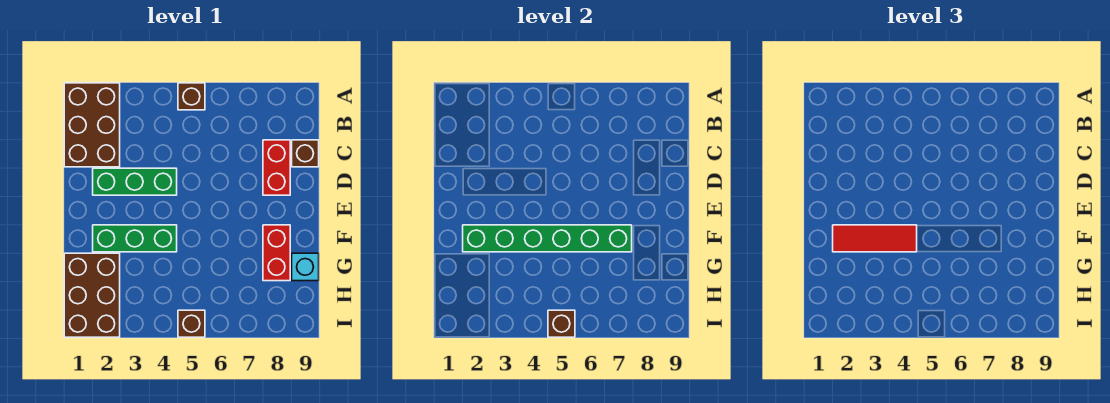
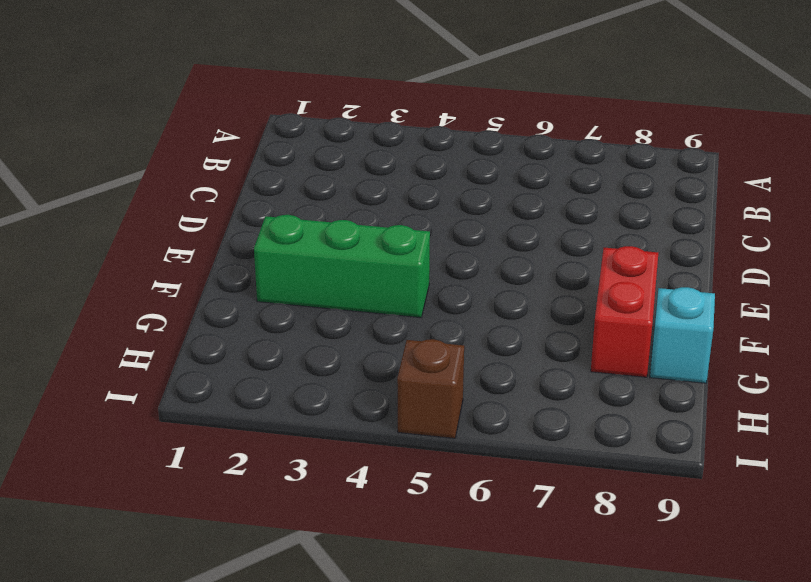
none -> brown 2x3 brick [64,83,120,167]
none -> brown 1x1 brick [178,83,205,110]
none -> red 1x2 brick [263,140,290,195]

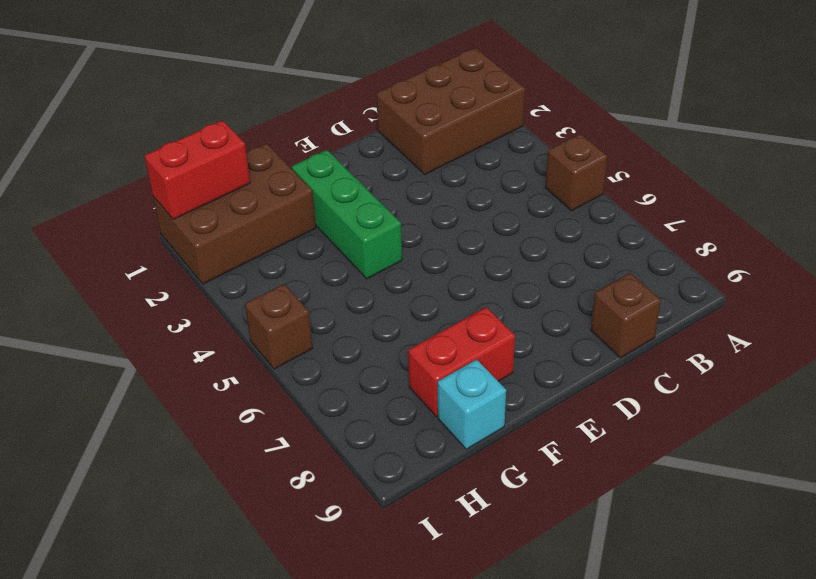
red 1x2 brick [144,120,250,219] -> red 1x2 brick moved to [263,140,290,195]
none -> green 1x3 brick [93,168,177,195]
none -> green 1x6 brick [463,225,632,252]
none -> brown 1x1 brick [548,310,575,337]

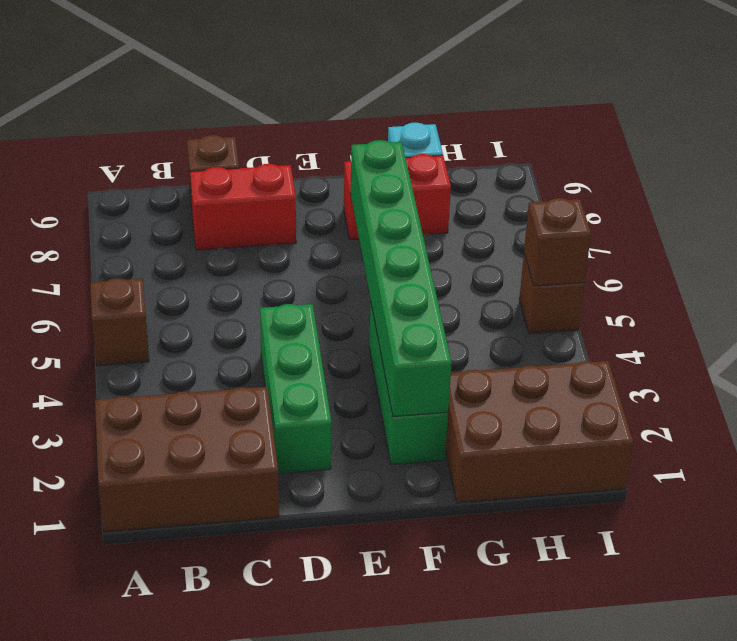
none -> red 1x3 tile [833,225,917,252]

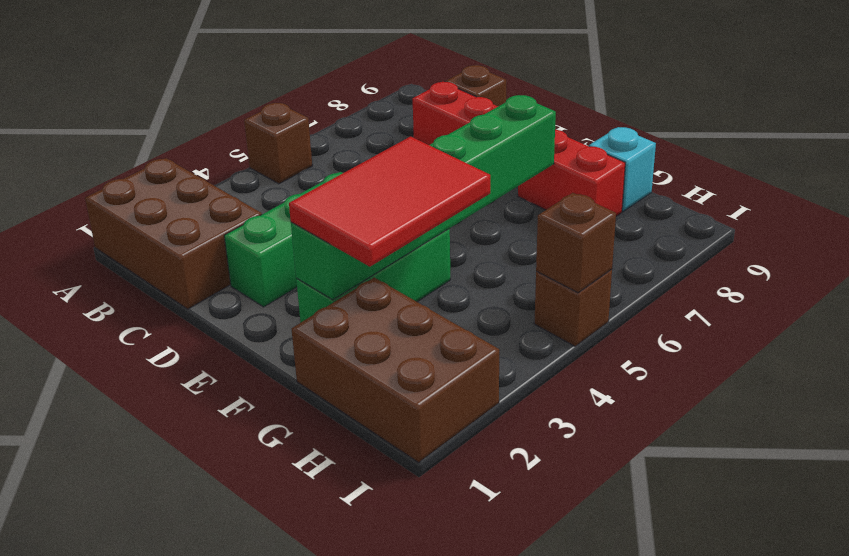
red 2x3 tile [289,136,490,267] -> red 1x3 tile [833,225,917,252]

